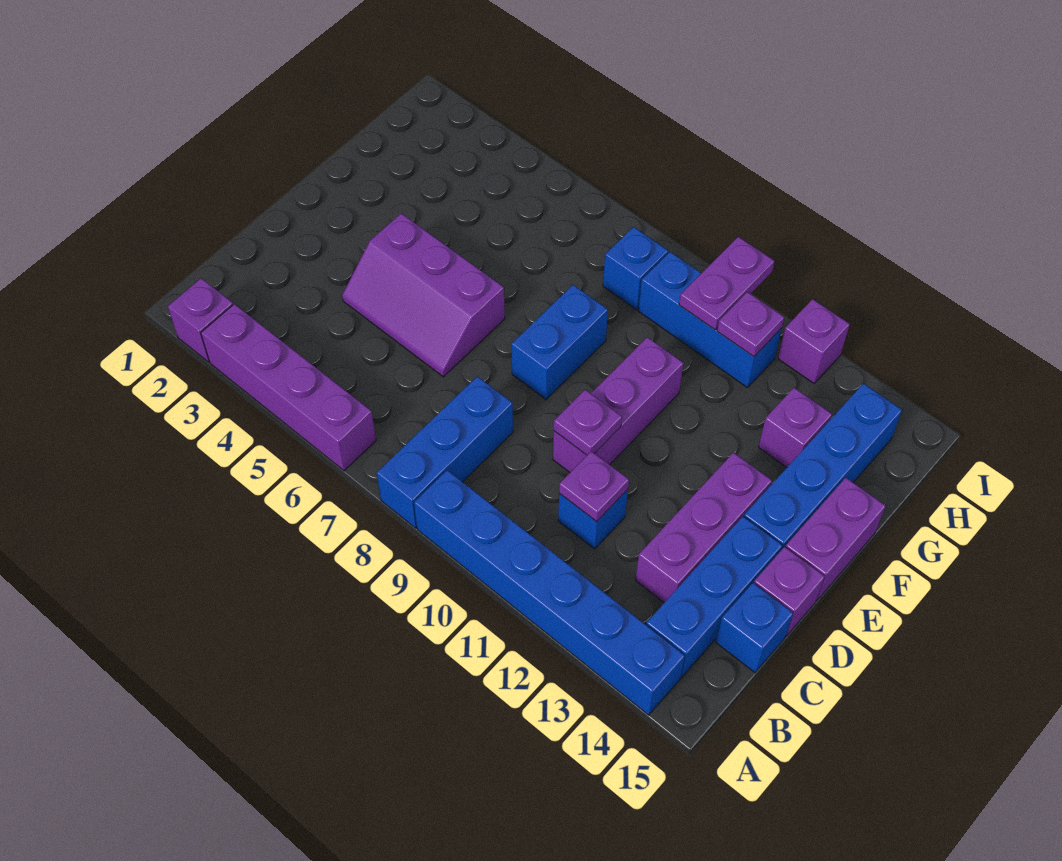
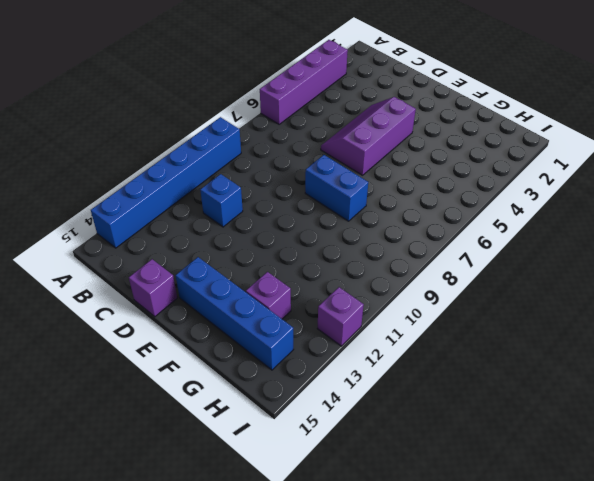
none -> purple 1x1 brick [168,278,233,362]
none -> blue 1x3 brick [377,376,513,528]
none -> blue 1x3 brick [646,516,782,677]

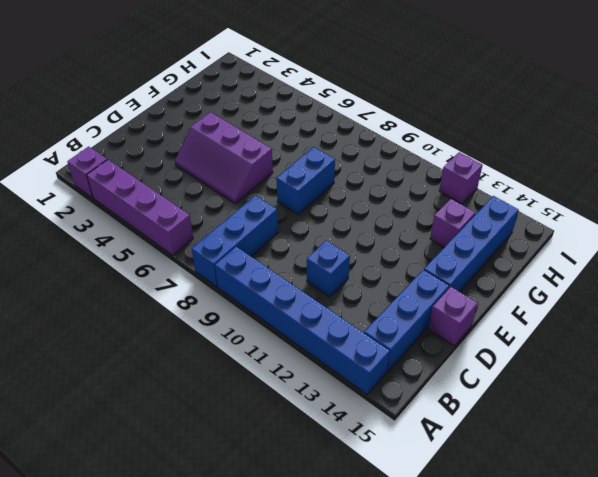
none -> purple 1x3 brick [636,453,772,602]
none -> blue 1x1 brick [716,583,793,673]
none -> purple 1x3 brick [553,337,683,472]

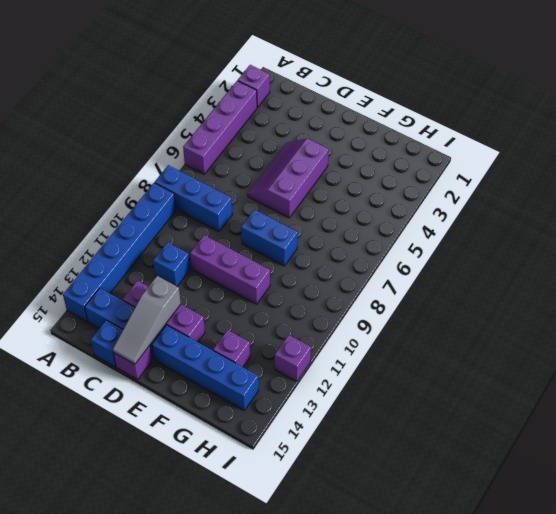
grey 1x3 slope [113,276,181,364] -> none
none -> purple 1x2 brick [786,478,886,600]
none -> blue 1x1 brick [603,227,668,310]
none -> blue 1x3 brick [639,252,782,387]

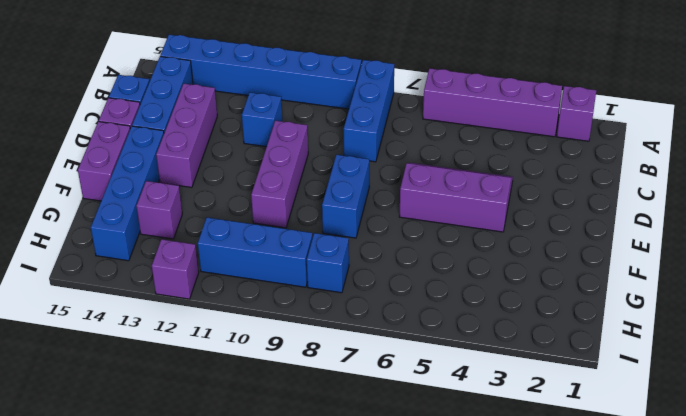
none -> purple 1x1 plate [559,451,629,522]
none -> purple 1x1 plate [554,390,622,455]
none -> purple 1x2 plate [679,237,774,330]

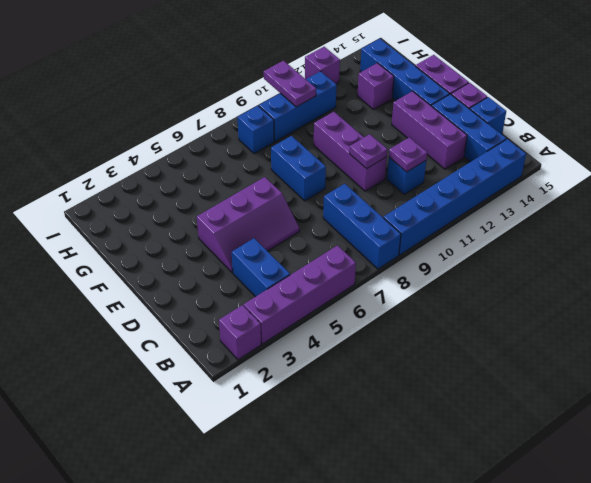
blue 1x2 brick [232,238,290,297] -> none
none -> purple 1x1 plate [717,292,784,357]

